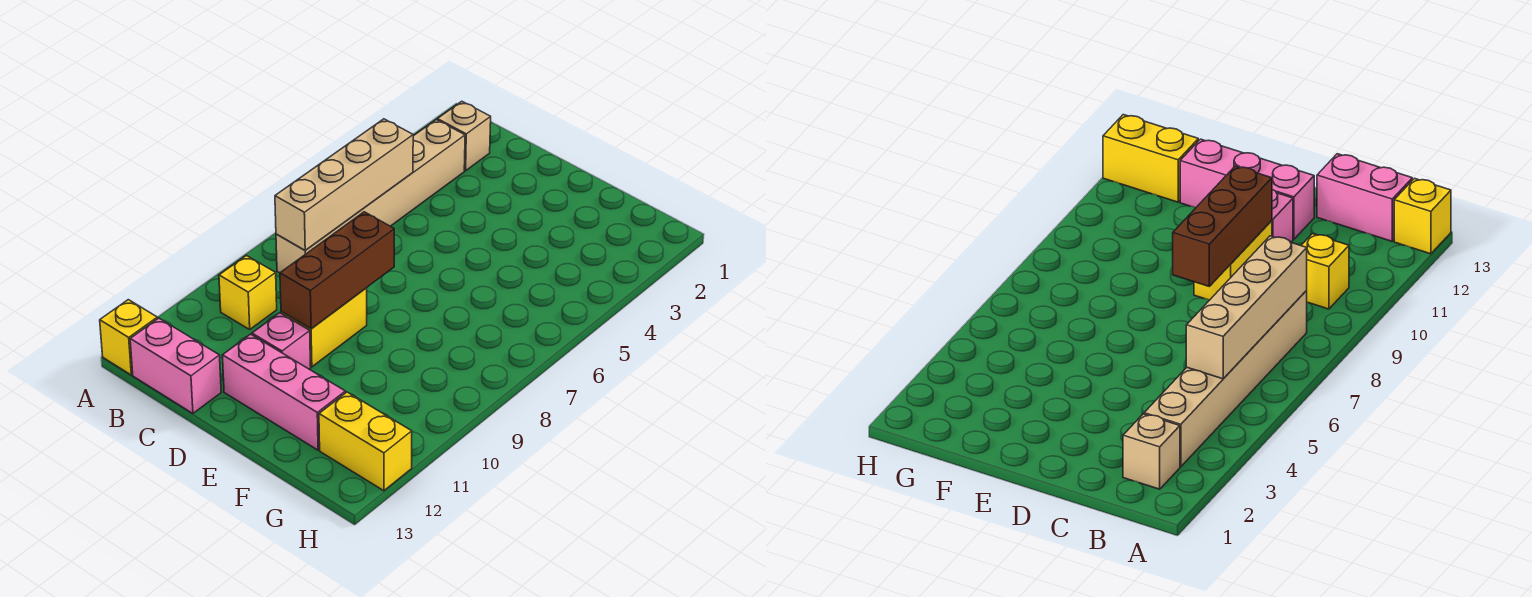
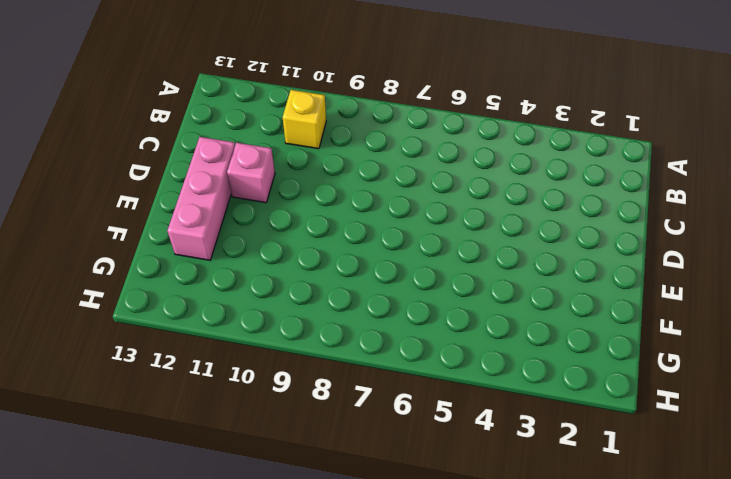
none -> yellow 1x1 brick [100,300,157,375]
none -> tan 1x1 brick [437,101,491,171]

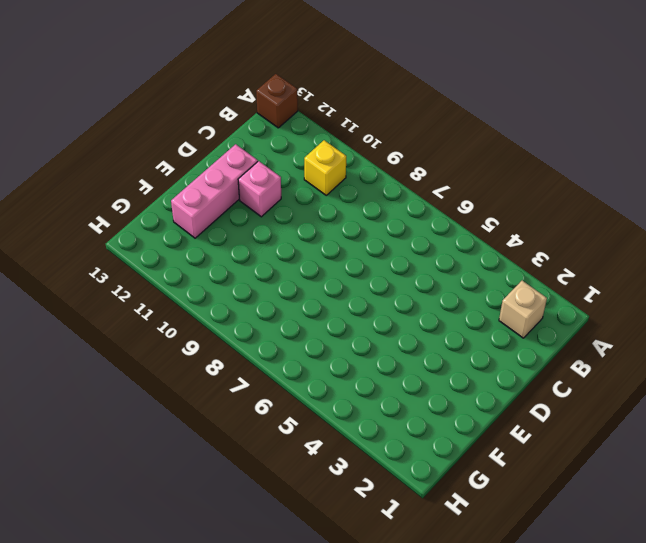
brown 1x1 brick [256,74,298,128] -> yellow 1x1 brick [100,300,157,375]
none -> tan 1x6 brick [276,120,465,273]
none -> pink 1x2 brick [130,318,221,413]

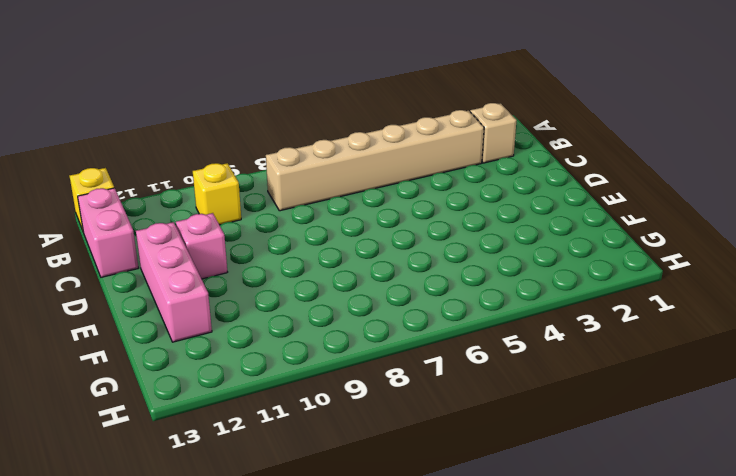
none -> yellow 1x2 brick [281,288,367,367]
none -> yellow 1x2 brick [319,392,412,491]

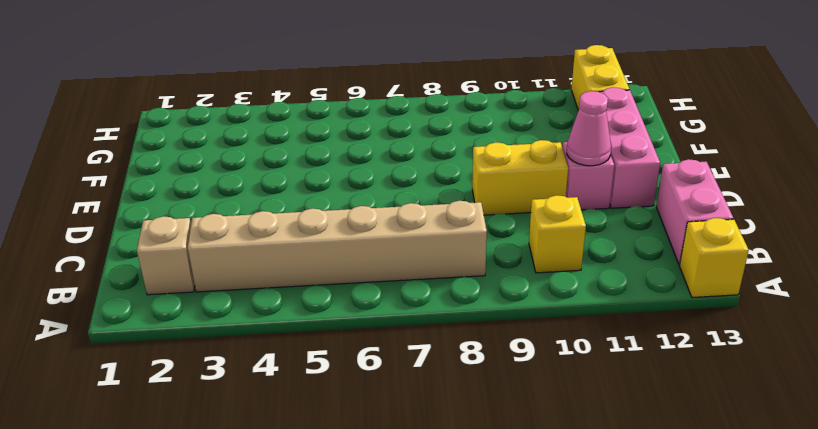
pink 1x1 cone [567,91,611,166] -> none
none -> tan 1x4 brick [275,119,413,250]
none -> brown 1x3 brick [280,212,394,329]

